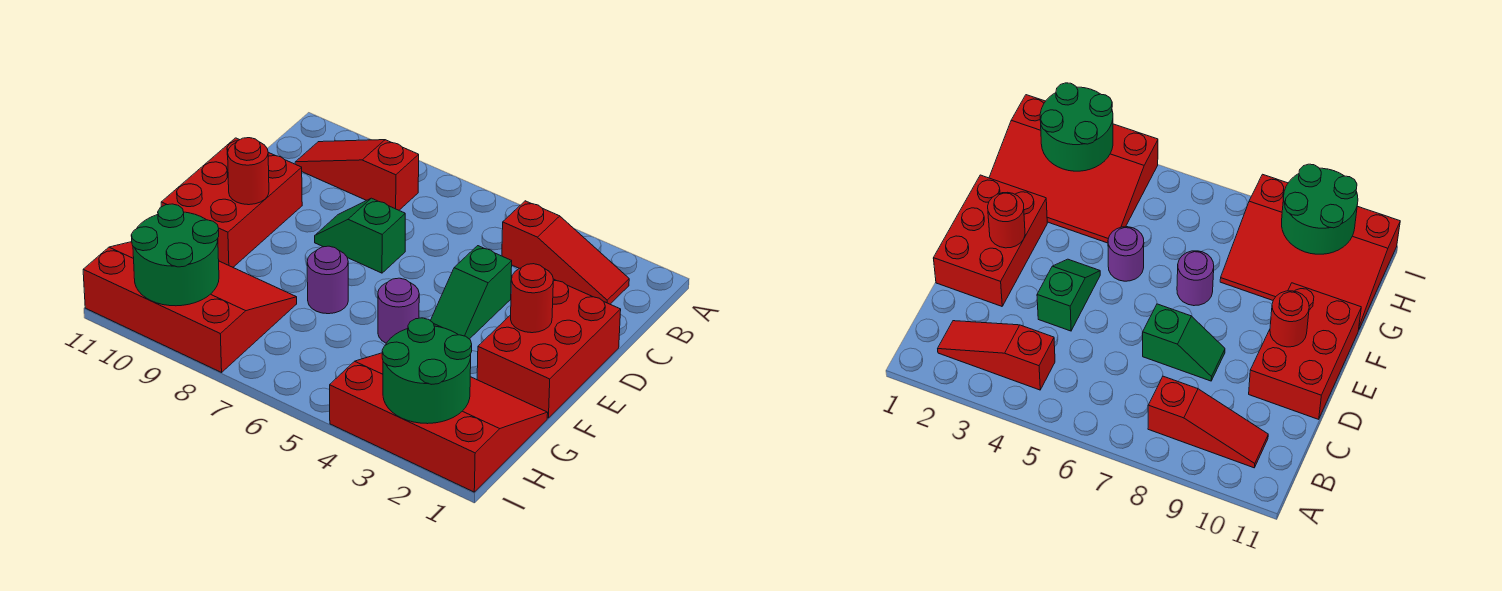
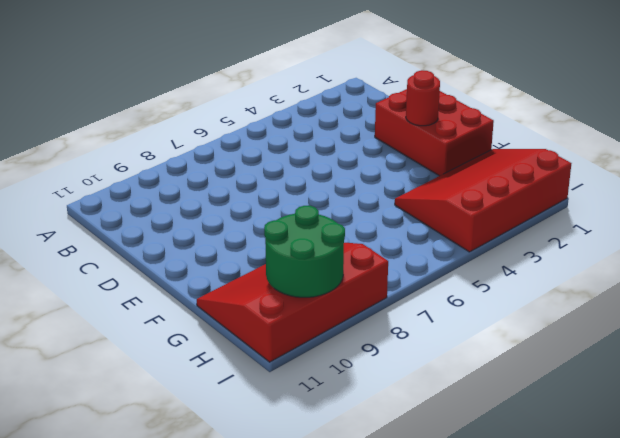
none -> red 1x3 slope [502,201,629,304]
none -> red 1x3 slope [295,140,419,210]
none -> green 1x2 slope [430,246,512,339]

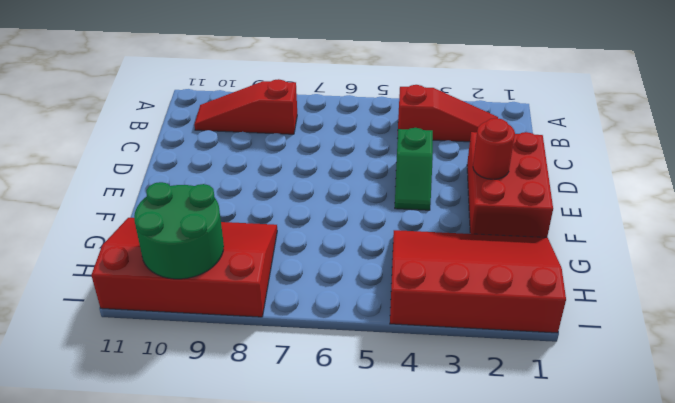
none -> green 1x2 slope [315,198,405,273]
none -> red 2x3 brick [161,138,302,267]
none -> purple 1x1 round brick [378,278,419,343]

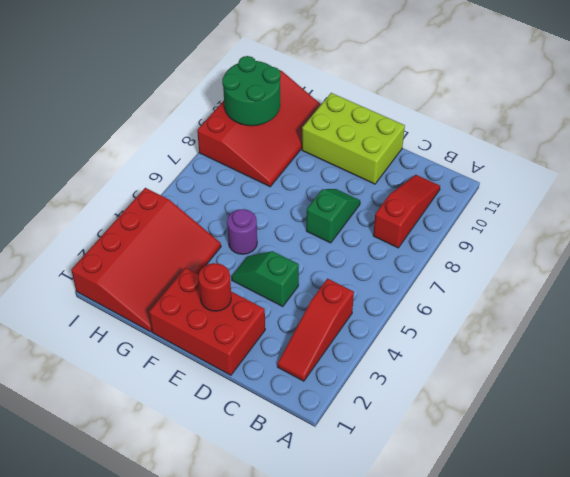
lime 2x3 brick [302,93,405,184] -> red 2x3 brick [161,138,302,267]
none -> purple 1x1 round brick [307,246,348,314]
none -> red 1x1 round brick [228,138,269,205]
none -> green 2x2 round brick [382,318,472,424]

